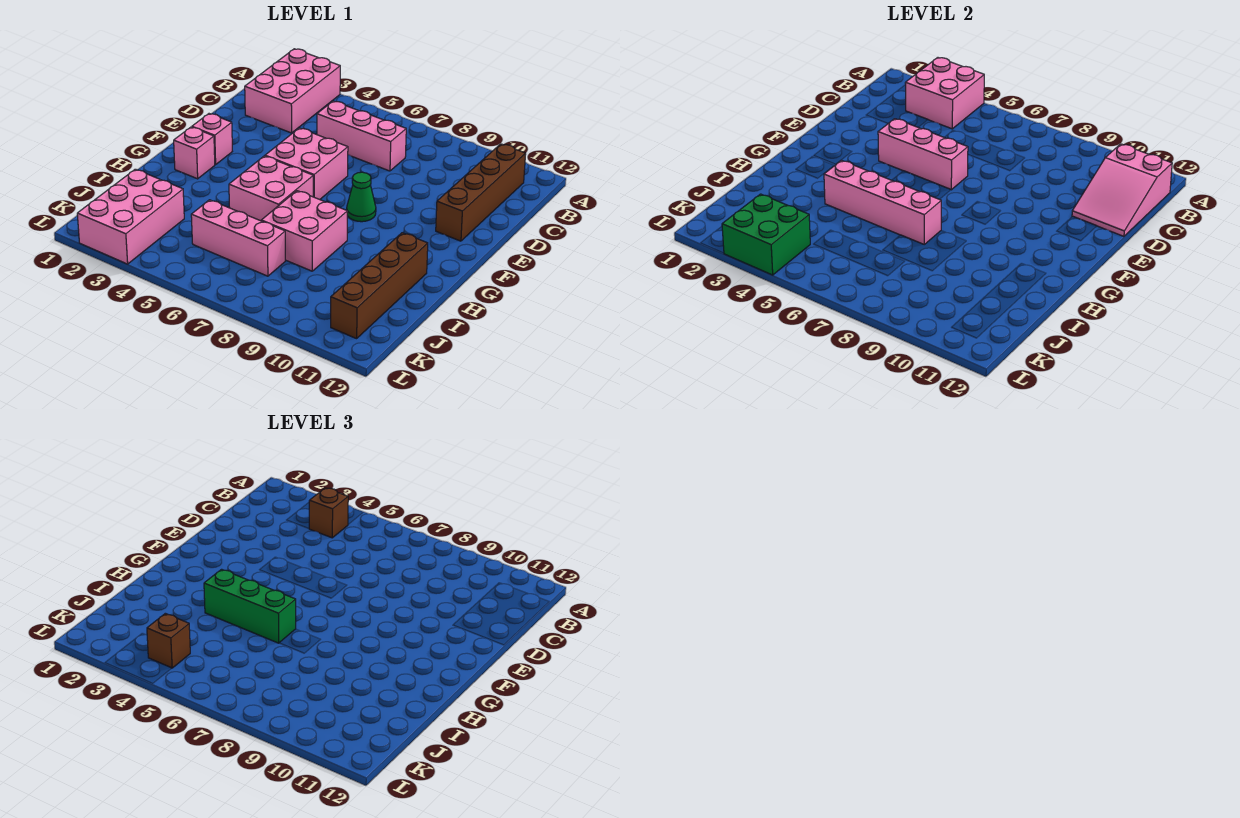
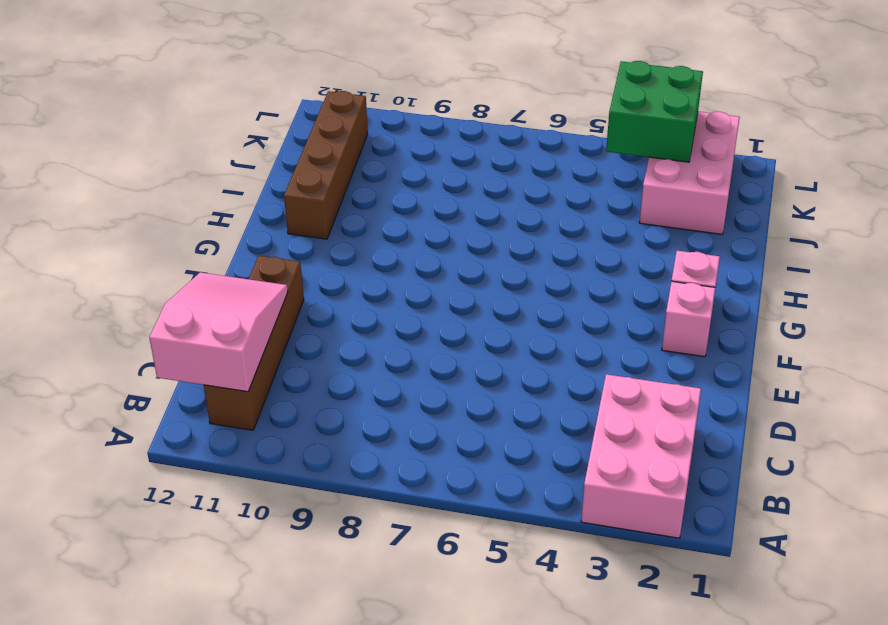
none -> pink 1x3 brick [317,101,406,171]
none -> pink 2x2 brick [265,128,348,200]
none -> green 1x1 cone [347,172,376,222]

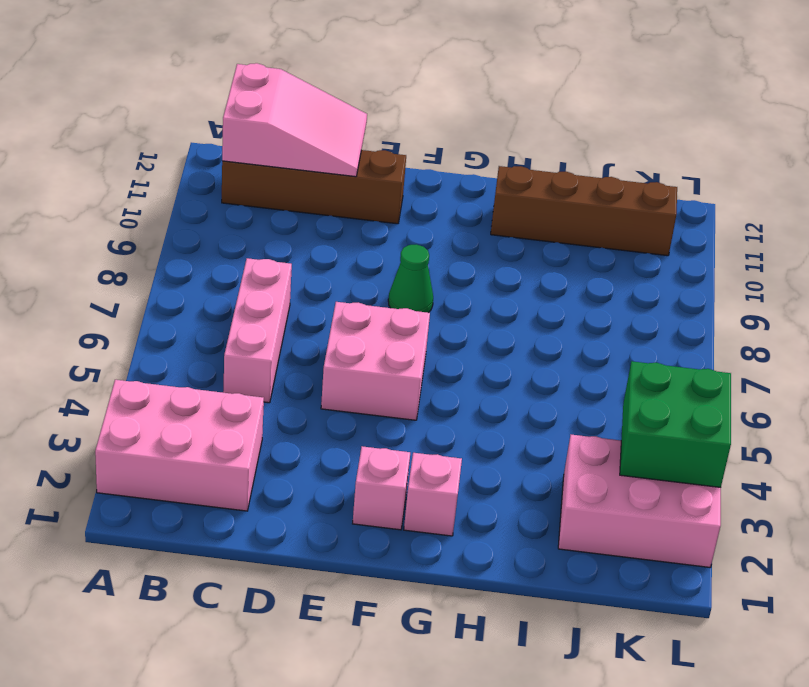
none -> pink 2x2 brick [229,156,313,221]
none -> pink 2x2 brick [261,191,348,271]
none -> pink 1x3 brick [191,200,285,276]

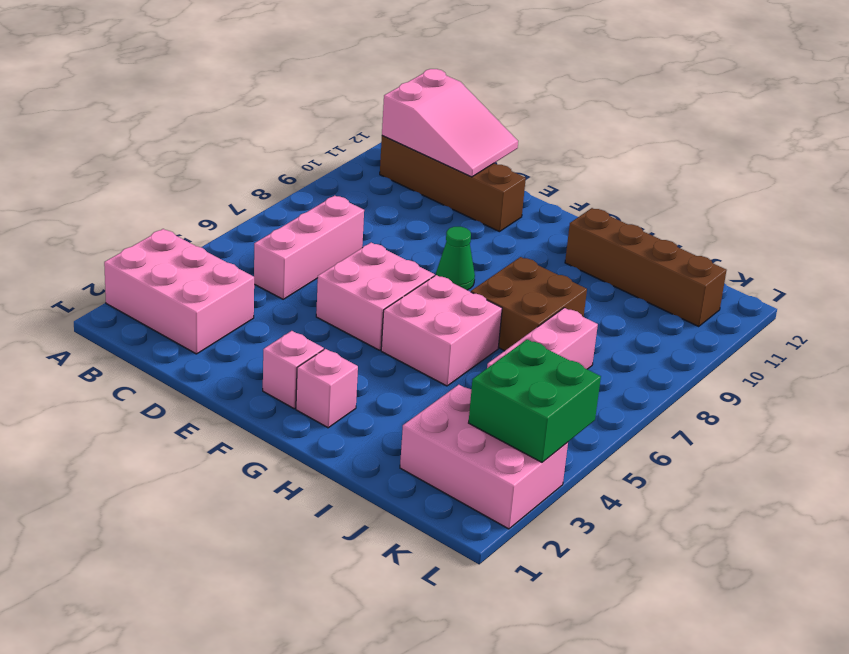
brown 2x2 brick [471,257,587,351] -> pink 2x2 brick [261,191,348,271]
none -> pink 2x2 brick [905,58,984,129]
none -> pink 1x3 brick [878,119,968,190]
none -> pink 1x4 brick [824,160,941,244]

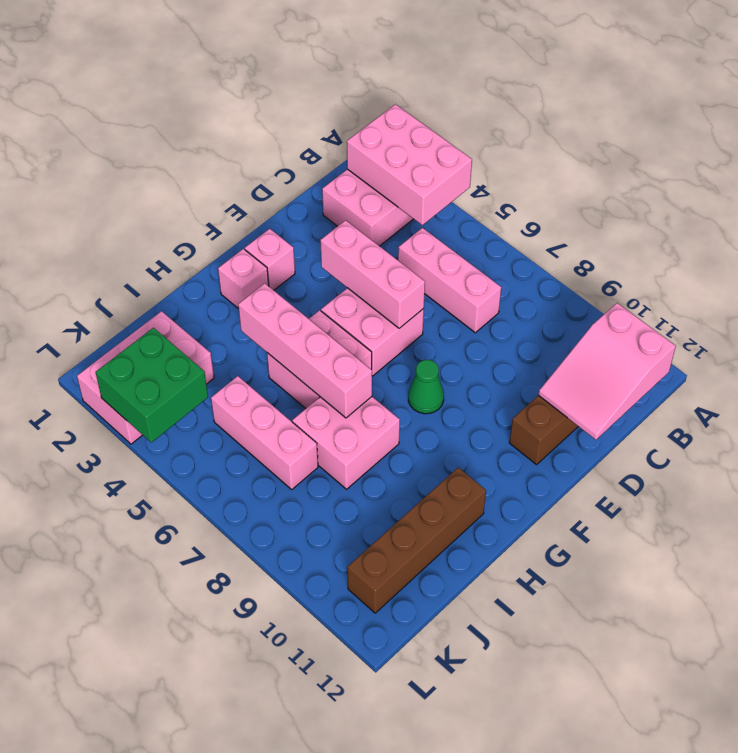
pink 2x3 brick [347,104,472,225] -> pink 2x2 brick [905,58,984,129]
none -> brown 1x1 brick [309,488,348,538]
none -> green 1x3 brick [204,569,296,643]
none -> brown 1x1 brick [147,613,190,668]

